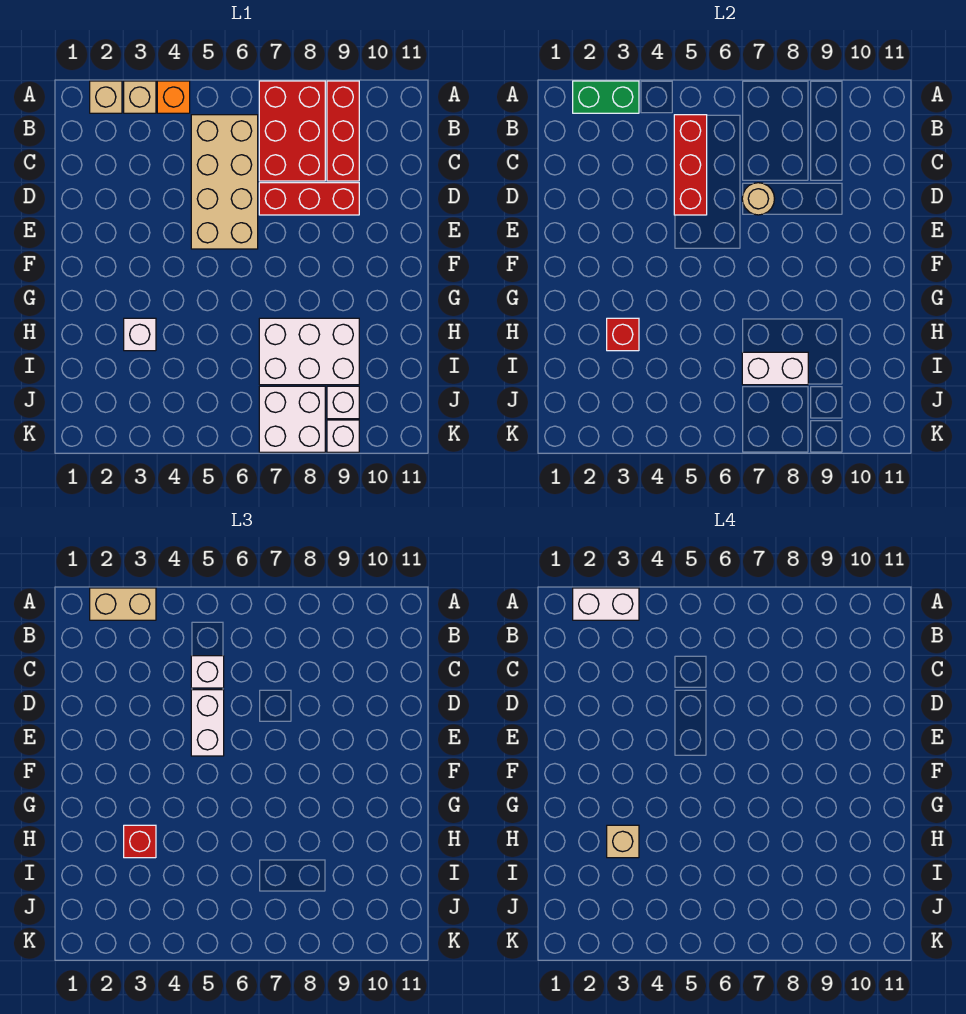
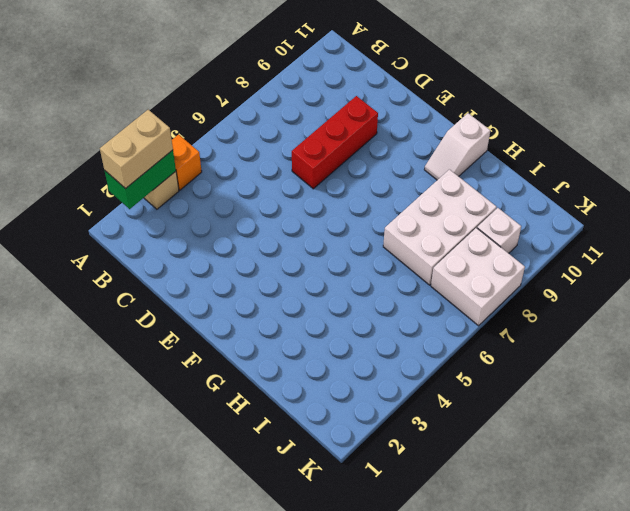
white 1x2 slope [424,113,490,180] -> none
none -> tan 1x1 brick [90,81,122,113]
none -> red 2x3 brick [259,81,325,181]
none -> red 1x3 brick [327,81,359,181]

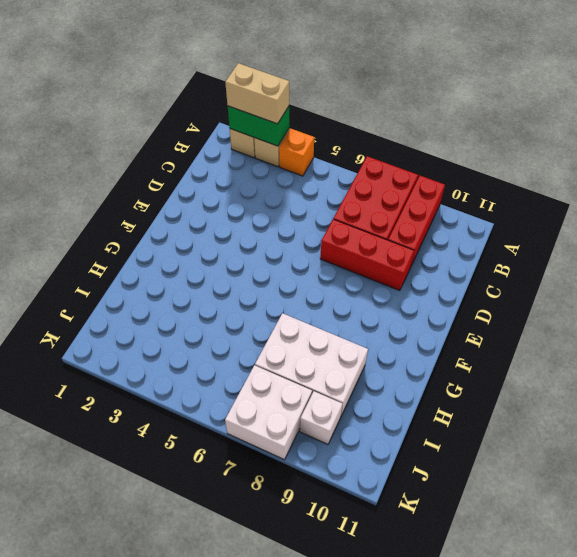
none -> tan 2x4 brick [191,115,258,249]
none -> white 1x1 brick [124,318,156,351]
none -> white 1x1 brick [327,420,359,452]

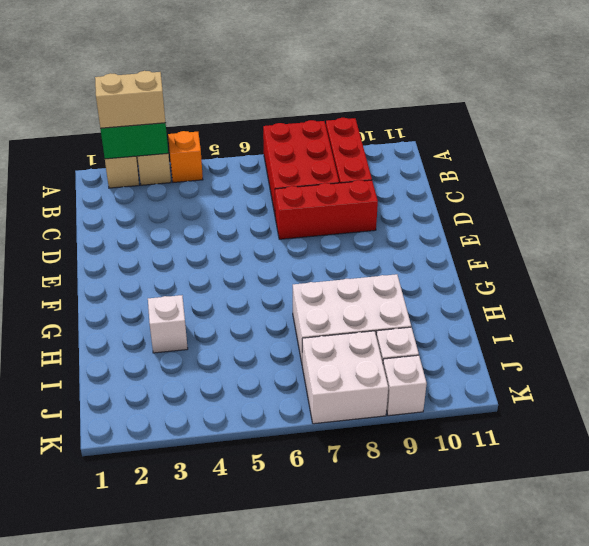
none -> tan 2x4 brick [191,115,258,249]
none -> red 1x3 brick [674,115,707,215]
none -> tan 1x1 round brick [742,183,775,215]

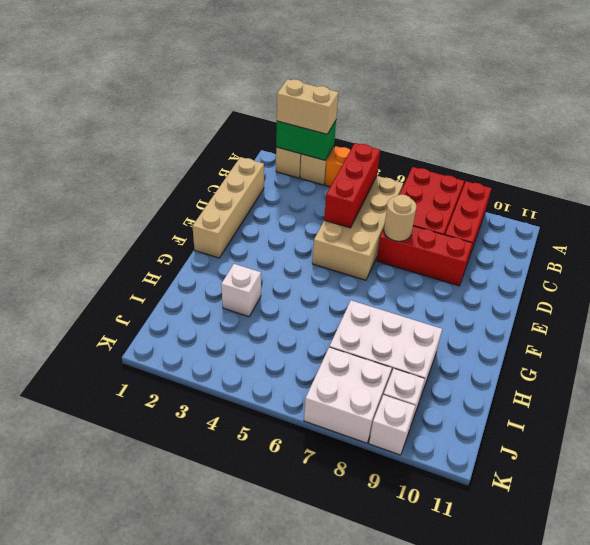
tan 1x4 brick [192,157,264,258] -> none
none -> red 1x1 brick [607,318,639,351]
none -> white 1x2 brick [742,352,808,385]
none -> white 1x1 brick [191,656,224,688]

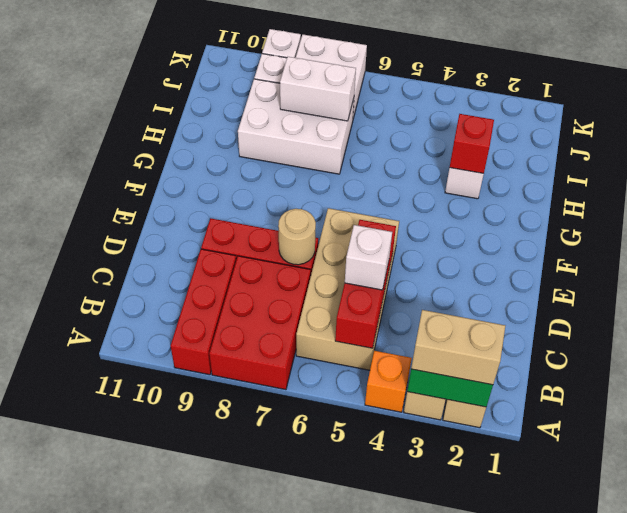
none -> white 1x2 brick [191,690,224,756]
none -> red 1x1 brick [124,825,156,858]
none -> white 1x2 brick [573,588,639,620]

